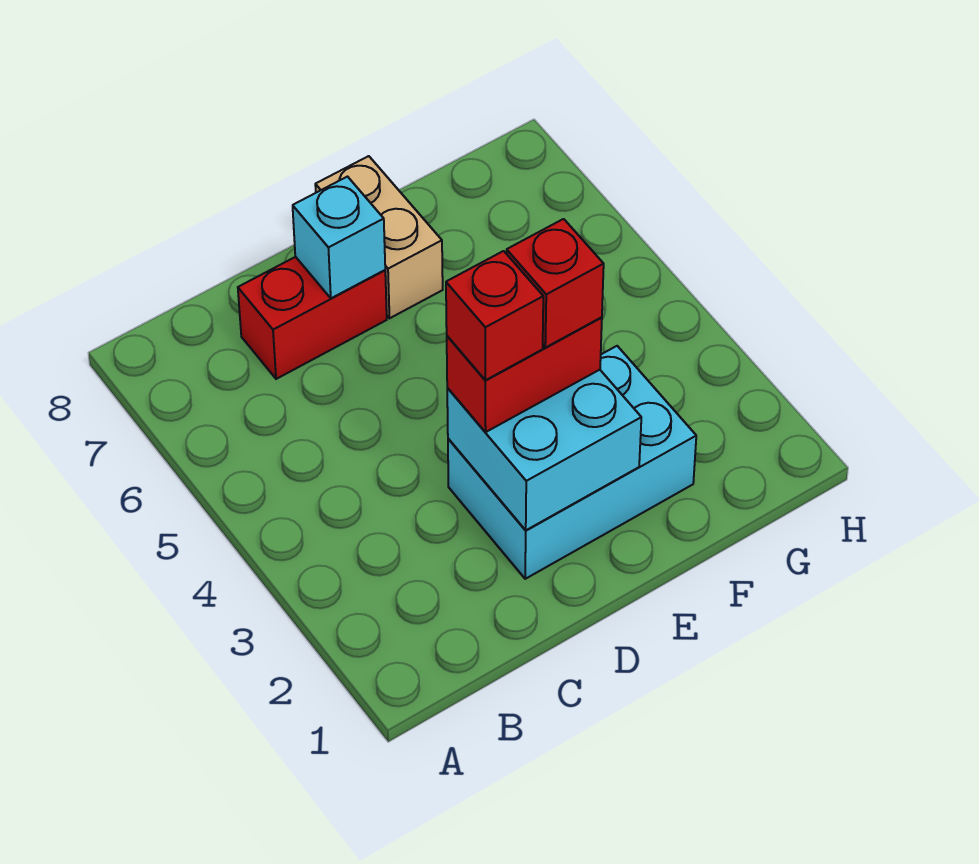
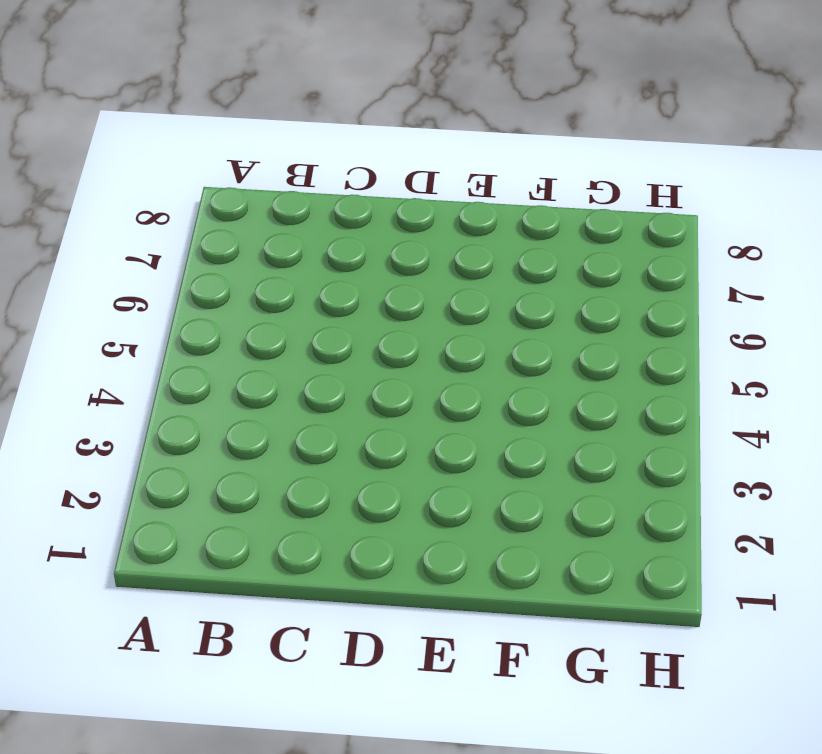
none -> red 1x2 brick [238,257,387,379]
none -> cyan 2x3 brick [448,346,696,579]

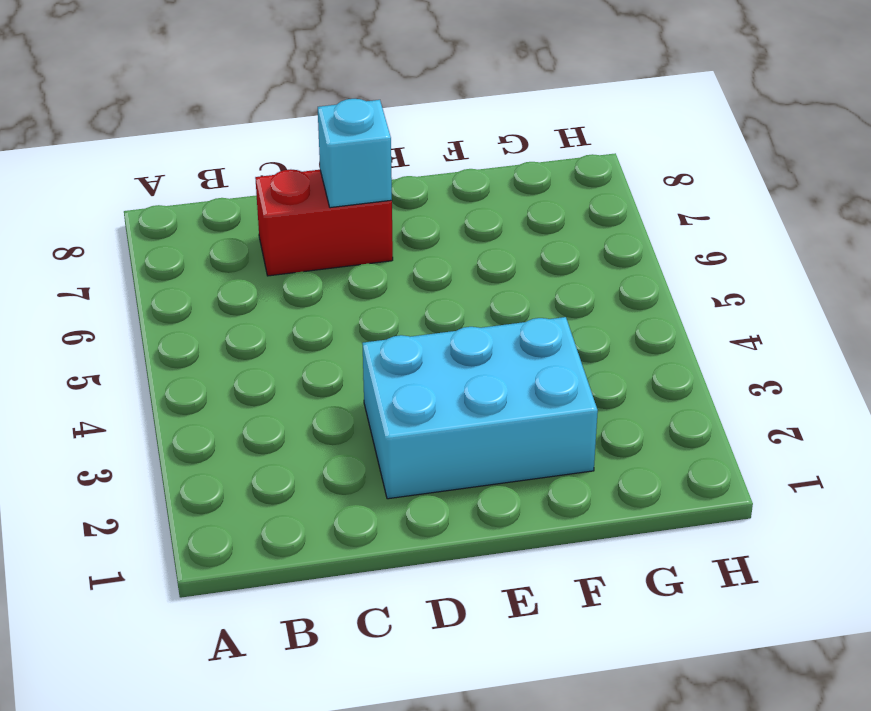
none -> tan 1x2 brick [315,156,443,318]
none -> cyan 2x2 brick [447,370,641,530]

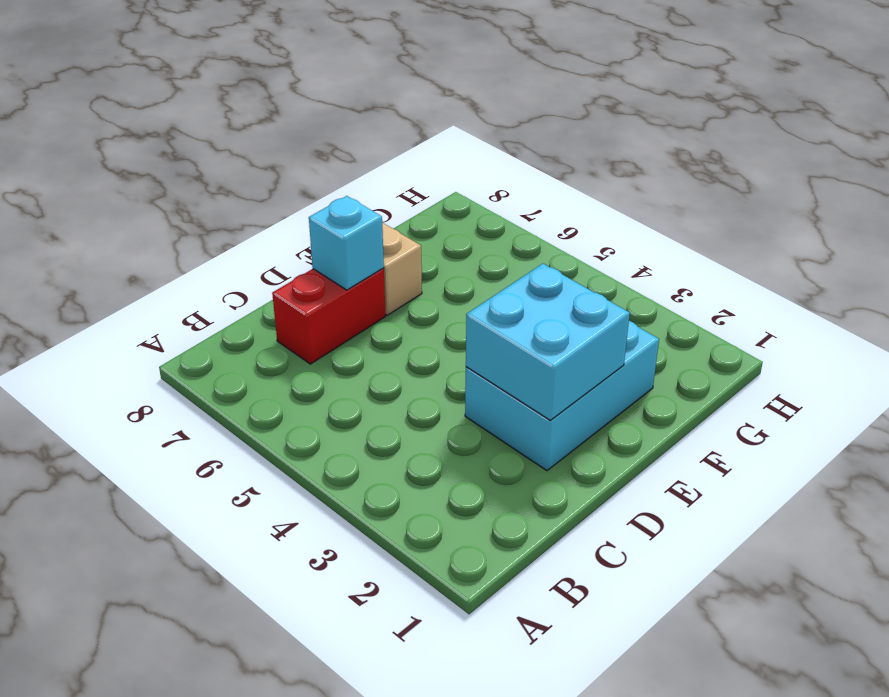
none -> red 1x2 brick [447,317,602,432]
none -> red 1x1 brick [446,251,543,380]

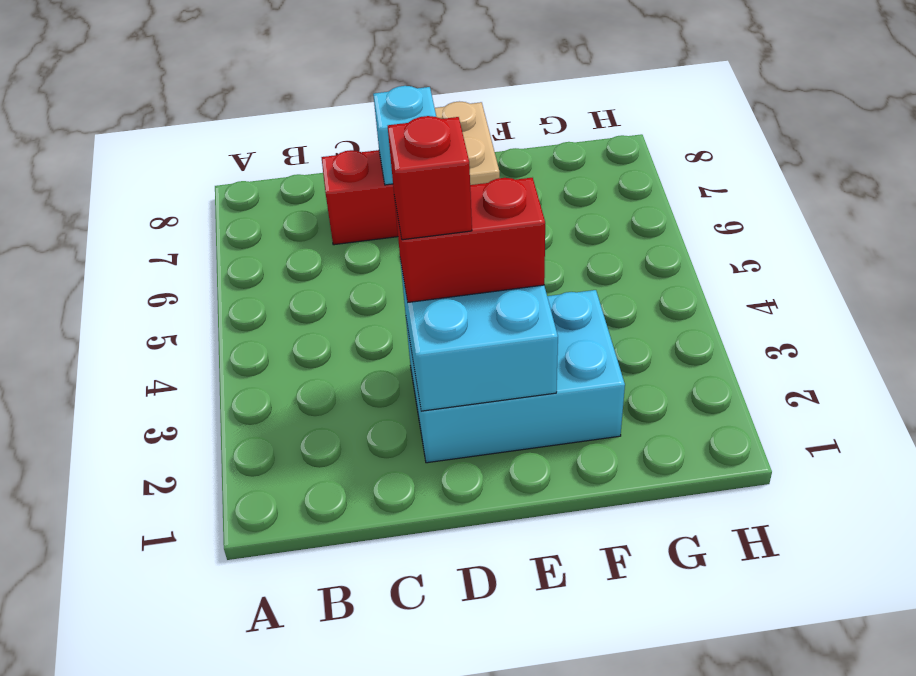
none -> red 1x1 brick [507,219,604,348]

